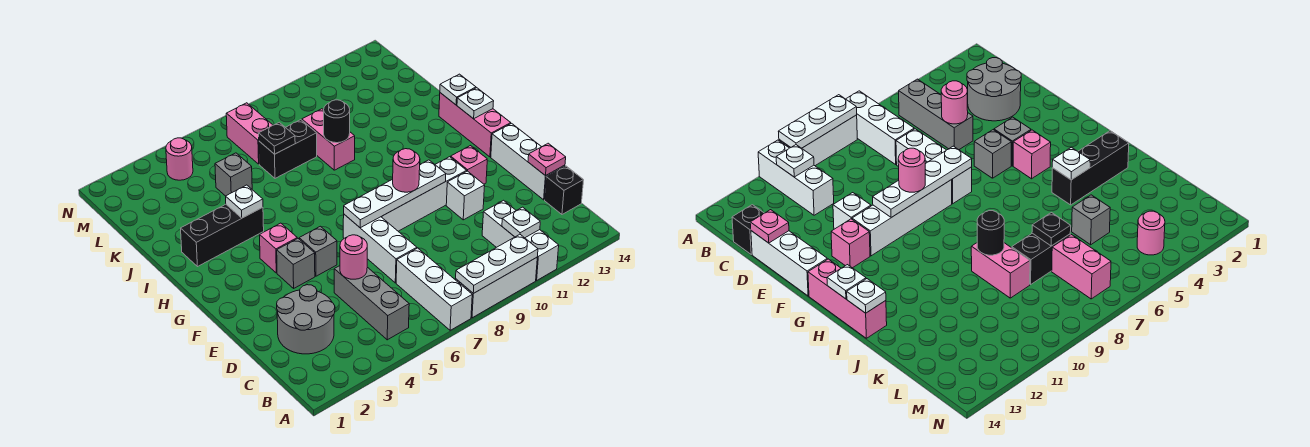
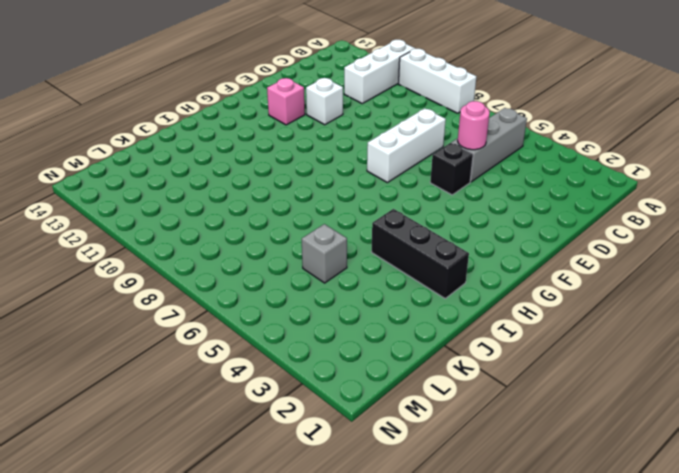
black 1x1 brick [430,143,473,195] -> black 1x1 brick moved to [545,166,584,214]
none -> white 1x3 brick [396,248,472,330]
none -> grey 2x2 round brick [277,285,335,354]
none -> white 1x3 brick [491,123,565,200]
none -> grey 1x1 brick [277,238,315,288]

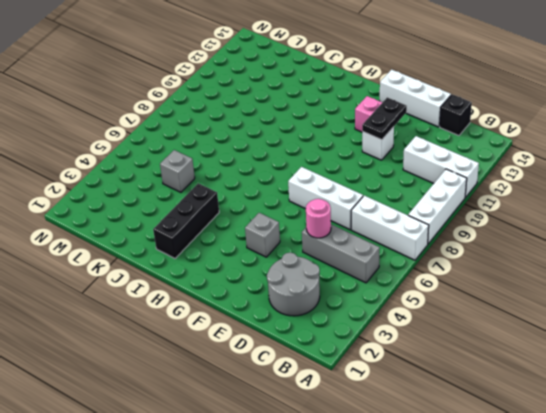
black 1x2 plate [362,97,407,140] -> none
none -> grey 1x1 brick [299,226,337,276]
none -> white 1x4 brick [381,157,467,231]
none -> pink 1x1 brick [260,223,297,273]
none -> pink 1x3 brick [439,93,511,157]

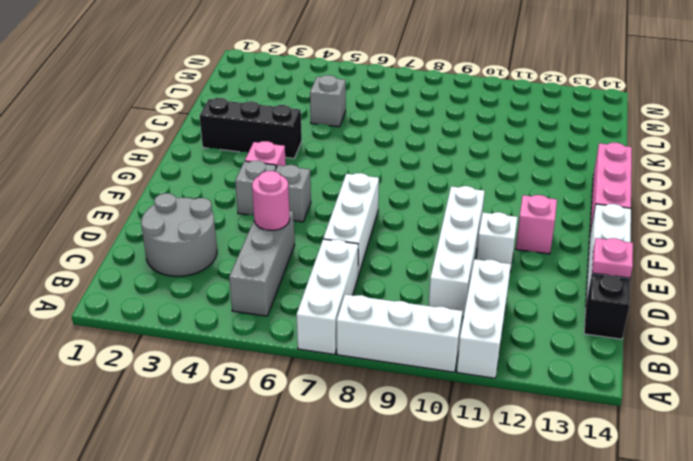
white 1x4 brick [429,186,485,317] -> white 1x4 brick turned to [381,157,467,231]
none -> pink 1x2 brick [302,109,355,170]
none -> black 1x2 brick [259,120,317,178]
none -> pink 1x2 brick [226,103,272,164]
none -> pink 1x1 round brick [166,138,193,180]

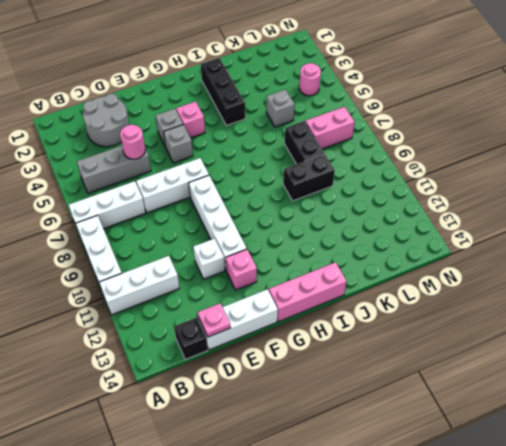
black 1x2 brick [283,154,335,201] -> pink 1x2 brick [302,109,355,170]
none -> white 1x3 plate [456,234,538,293]
none -> white 1x1 plate [502,207,540,238]
none -> white 1x4 plate [344,160,446,228]
none -> white 1x1 plate [457,88,494,119]

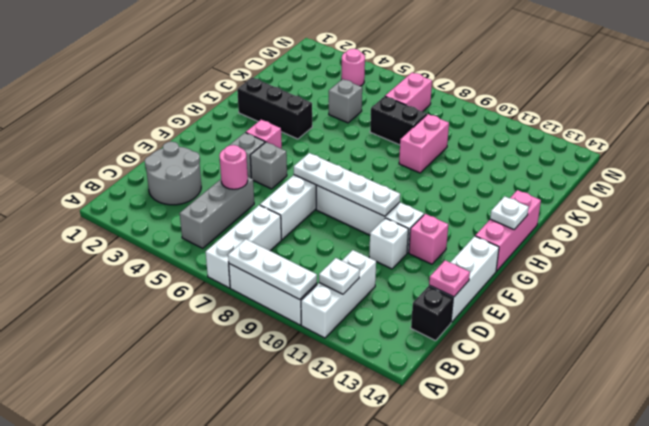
none -> white 1x1 plate [226,185,263,218]
none -> white 1x1 plate [440,74,476,105]
none -> black 1x1 round brick [324,100,350,143]
none -> black 1x1 plate [259,122,295,154]

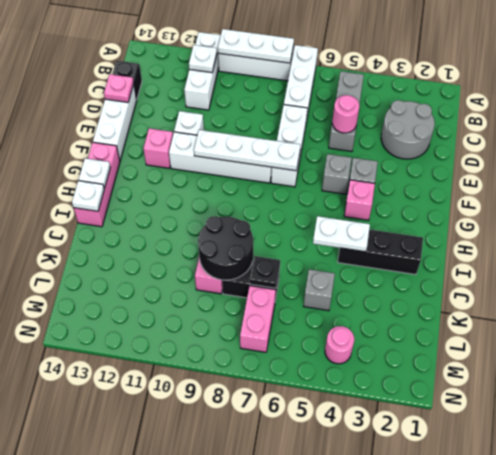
white 1x2 plate [313,216,370,252] -> white 1x1 plate [226,185,263,218]
black 2x2 round brick [198,216,253,280] -> black 1x1 round brick [324,100,350,143]
none -> pink 1x1 round brick [393,149,420,192]

